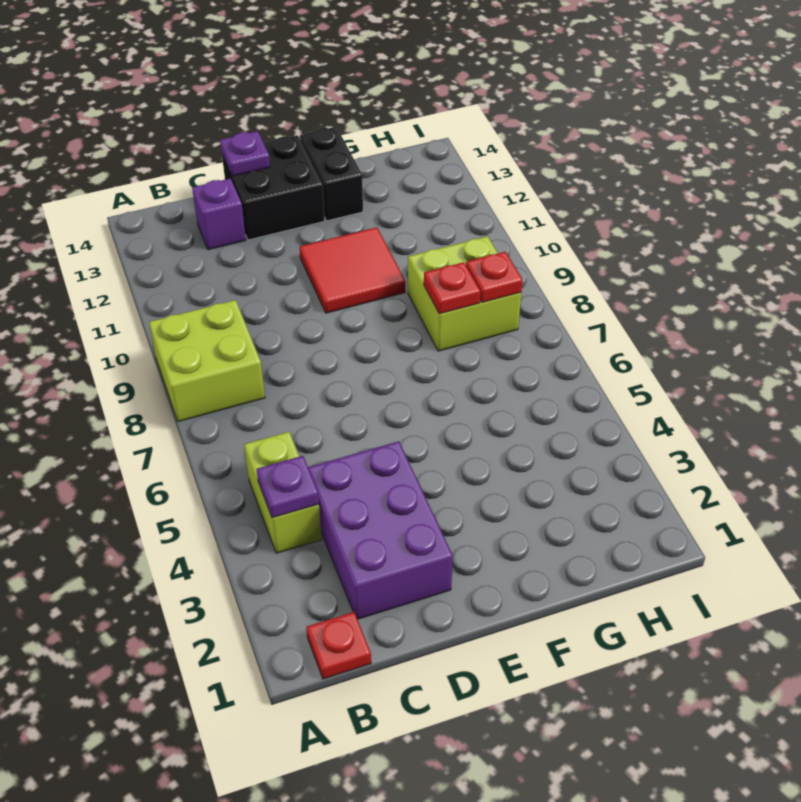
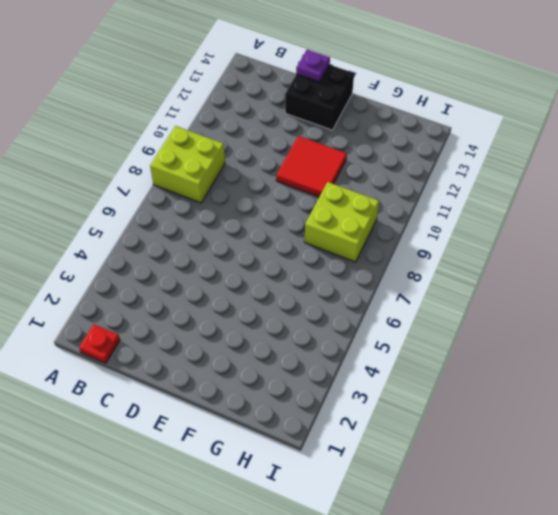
none -> lime 1x2 brick [244,432,322,553]
none -> purple 2x3 brick [308,441,453,619]
none -> purple 1x1 brick [192,178,246,250]

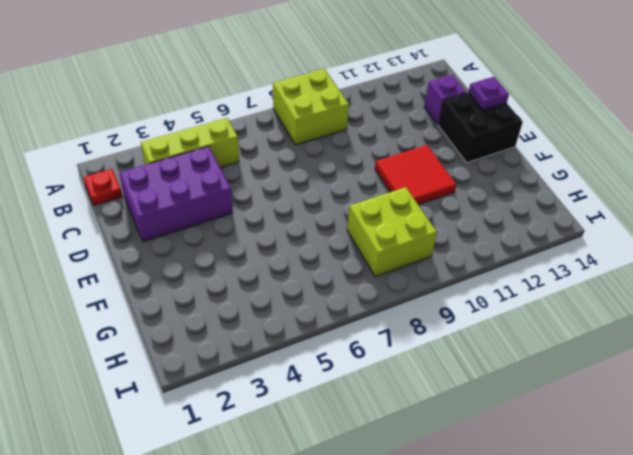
lime 1x3 brick [141,118,239,168] -> lime 1x2 brick [244,432,322,553]
none -> black 1x2 brick [300,127,363,221]
none -> purple 1x1 plate [257,456,319,518]
none -> red 1x1 plate [424,262,480,314]

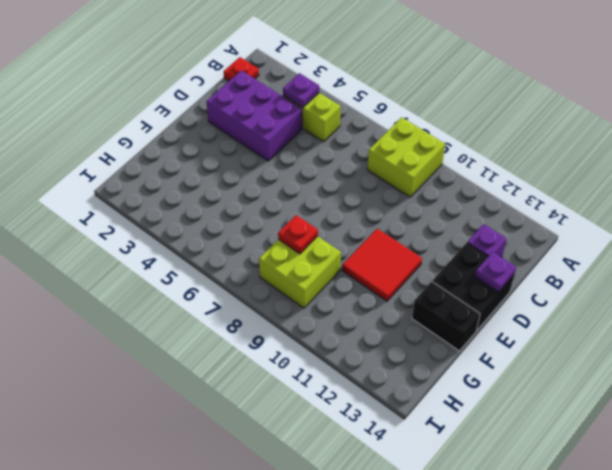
none -> red 1x1 plate [466,252,523,303]

